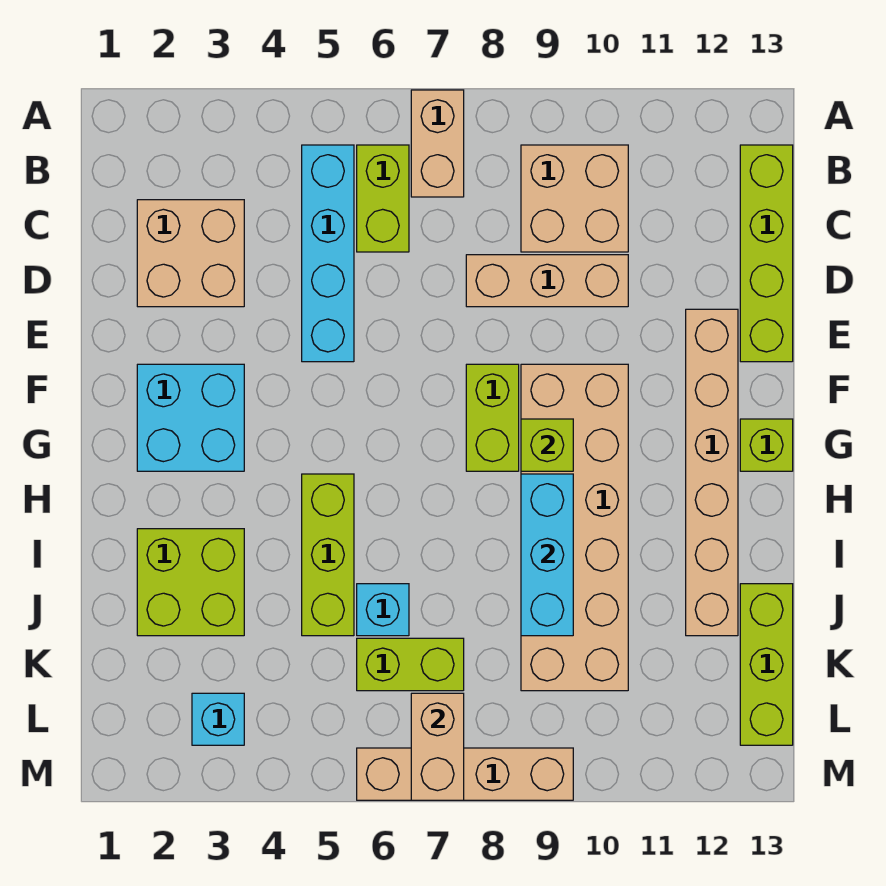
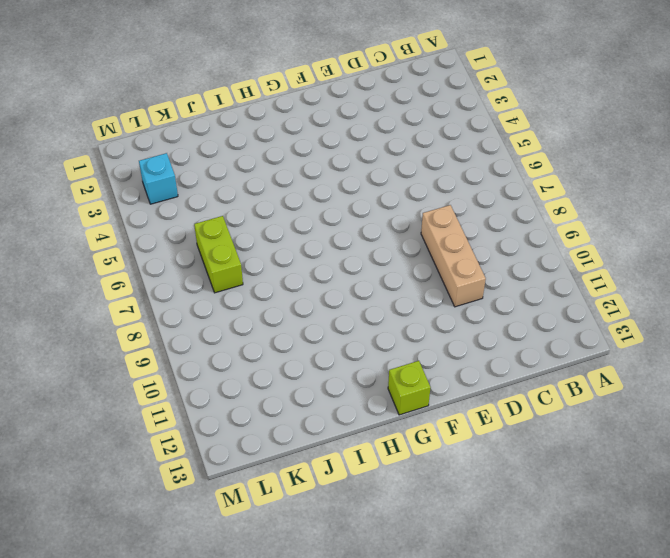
none -> tan 1x2 brick [411,90,464,197]
none -> cyan 1x4 brick [302,145,354,362]
none -> lime 1x2 brick [357,145,409,252]

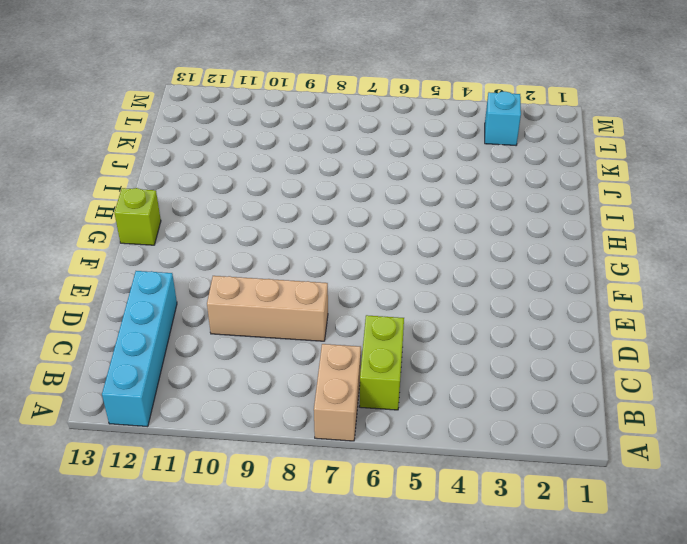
cyan 1x4 brick [102,271,177,427] -> cyan 1x4 brick moved to [302,145,354,362]
none -> tan 2x2 brick [521,145,628,252]
none -> lime 1x4 brick [740,145,793,362]
none -> tan 2x2 brick [137,200,244,307]

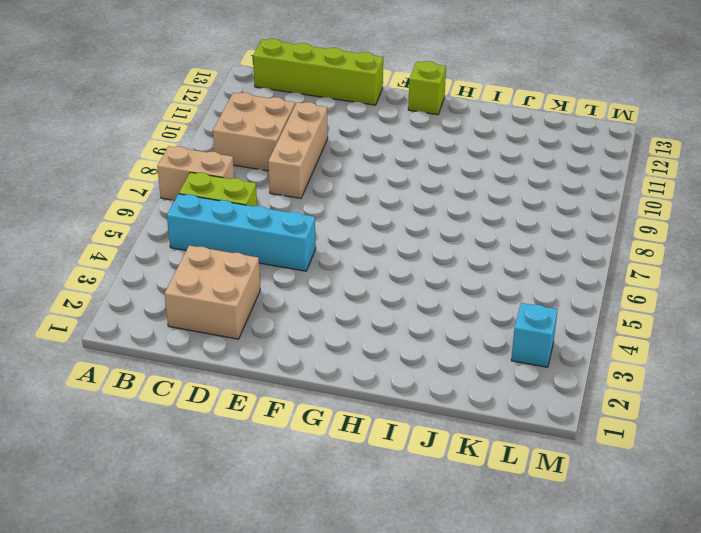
none -> tan 1x6 brick [686,309,738,636]
none -> cyan 2x2 brick [137,364,244,471]
none -> lime 1x2 brick [466,364,519,471]

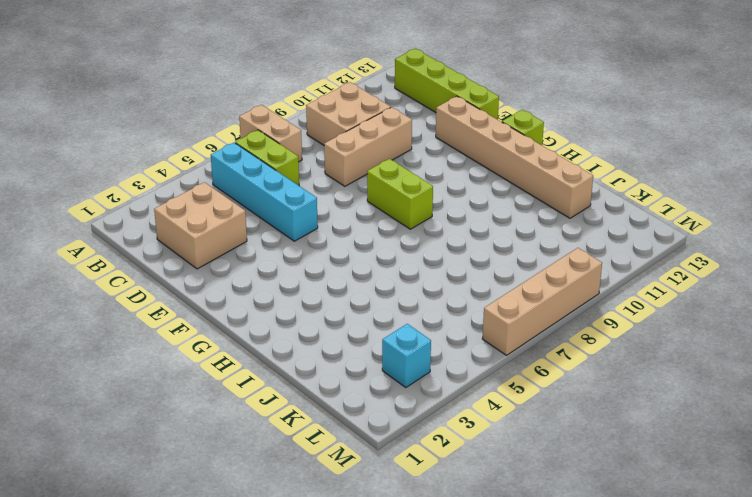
none -> cyan 2x2 brick [137,364,244,471]
none -> tan 2x6 brick [521,364,628,691]
none -> lime 1x3 brick [302,474,354,636]

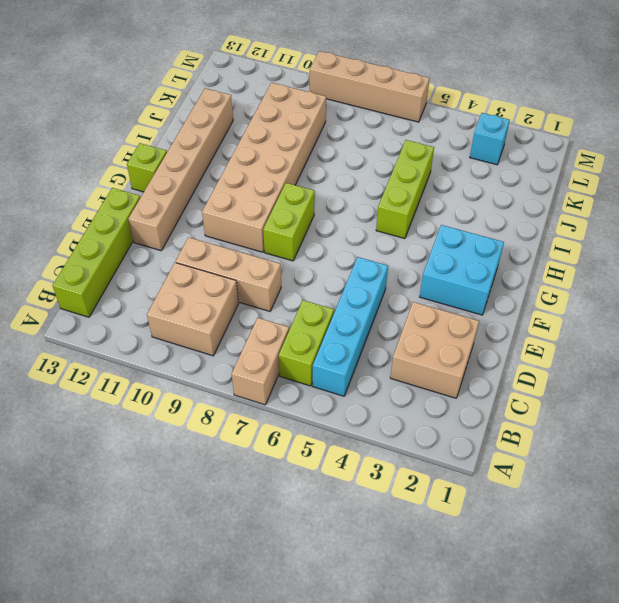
none -> lime 2x2 brick [137,529,244,636]
none -> cyan 1x1 brick [357,584,409,636]
none -> lime 1x3 brick [740,584,793,745]

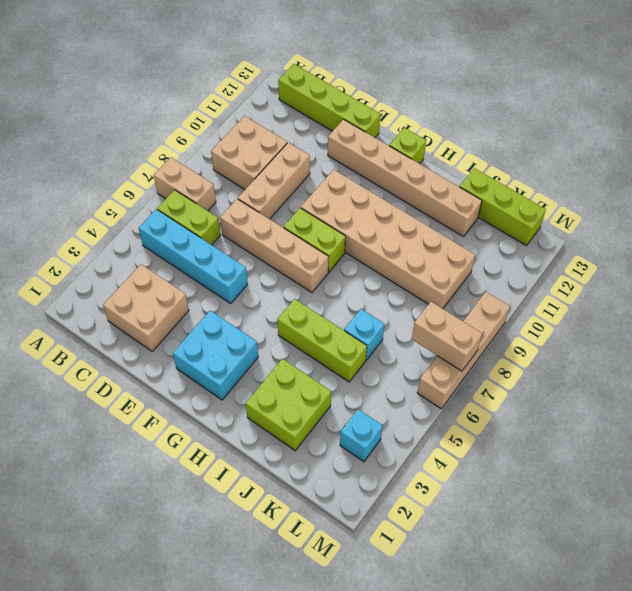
tan 1x4 brick [220,199,328,292] -> none
none -> lime 1x2 brick [357,638,464,691]
none -> lime 1x1 brick [521,419,573,471]
none -> cyan 1x3 brick [521,474,573,636]

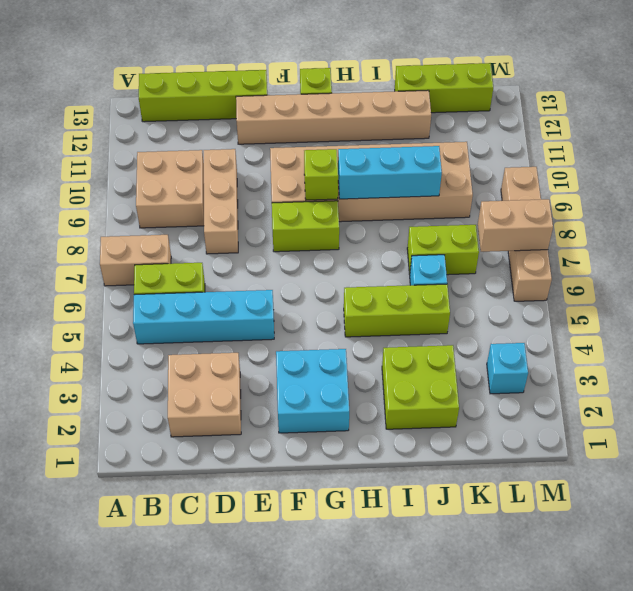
lime 1x2 brick [407,225,479,275] -> lime 1x2 brick turned to [357,638,464,691]

